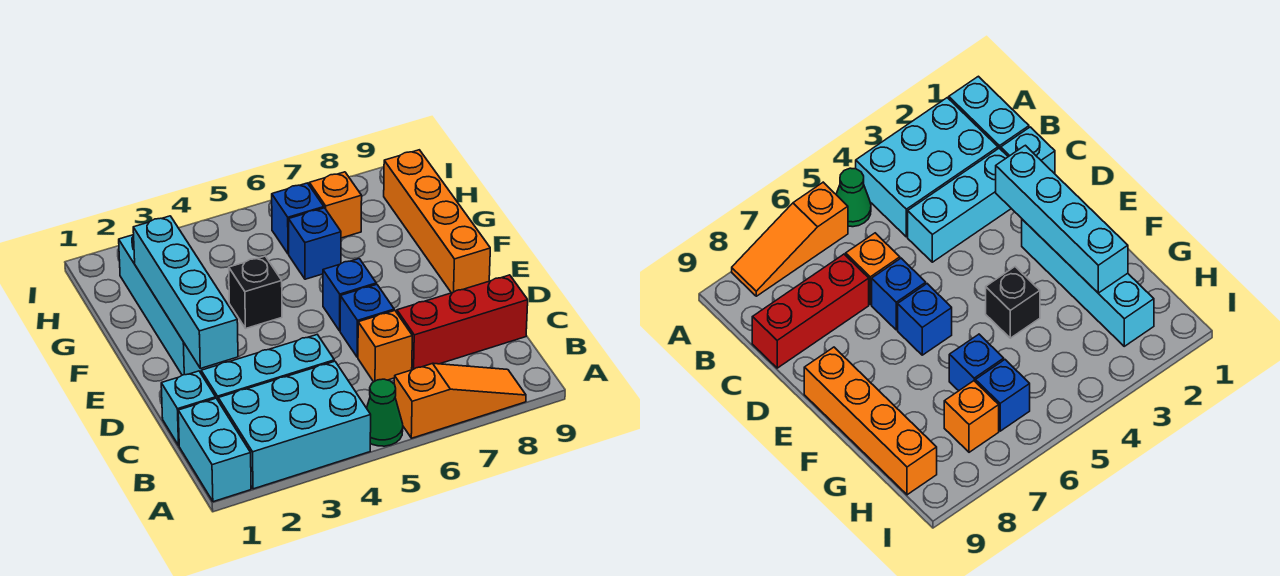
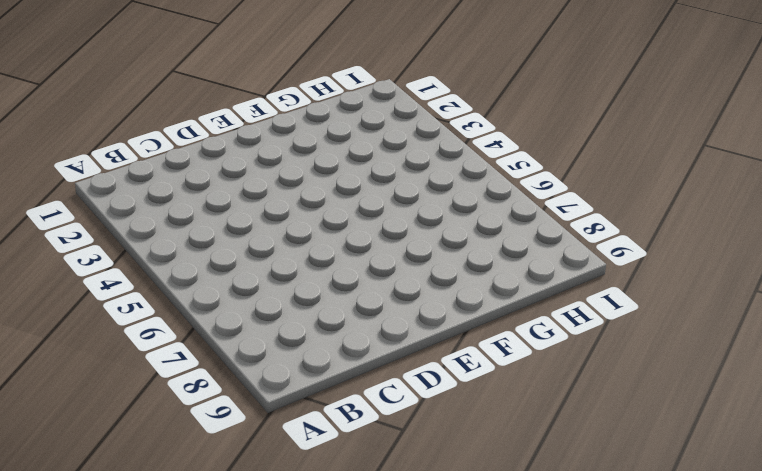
none -> cyan 1x2 brick [178,398,251,502]
none -> cyan 2x3 brick [218,361,371,489]
none -> green 1x1 cone [367,379,403,446]

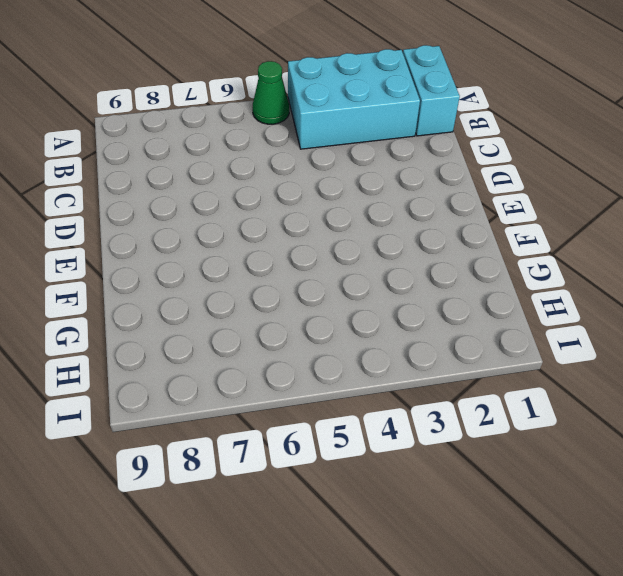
none -> orange 1x3 slope [394,363,526,438]
none -> cyan 1x1 brick [161,371,216,445]
none -> cyan 1x3 brick [201,335,334,400]

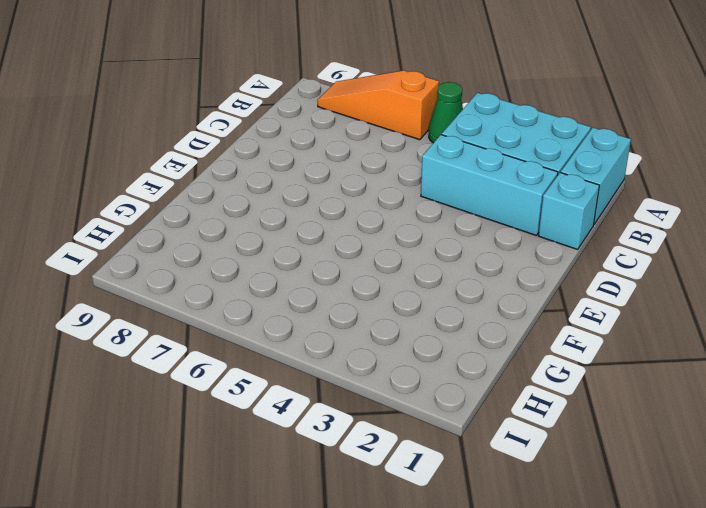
none -> orange 1x1 brick [358,310,412,382]
none -> red 1x3 brick [397,275,528,370]
none -> blue 1x1 brick [340,284,394,357]

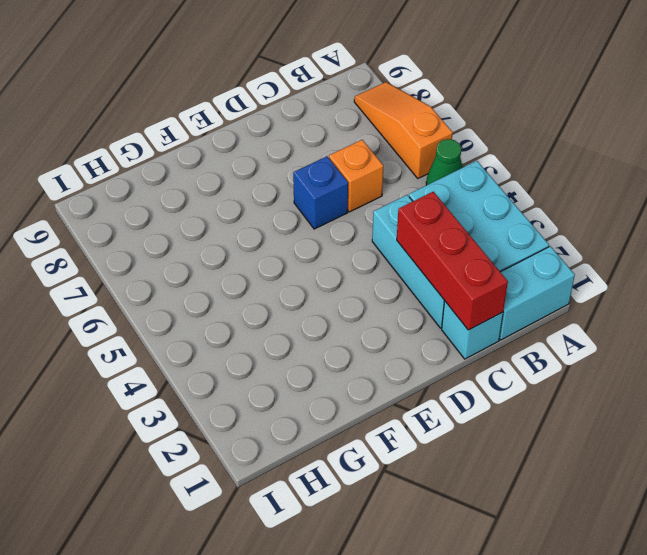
red 1x3 brick [397,192,508,330] -> red 1x3 brick moved to [397,275,528,370]
none -> cyan 1x4 brick [119,235,222,375]
none -> blue 1x1 brick [323,259,376,331]
none -> orange 1x4 brick [384,150,490,293]

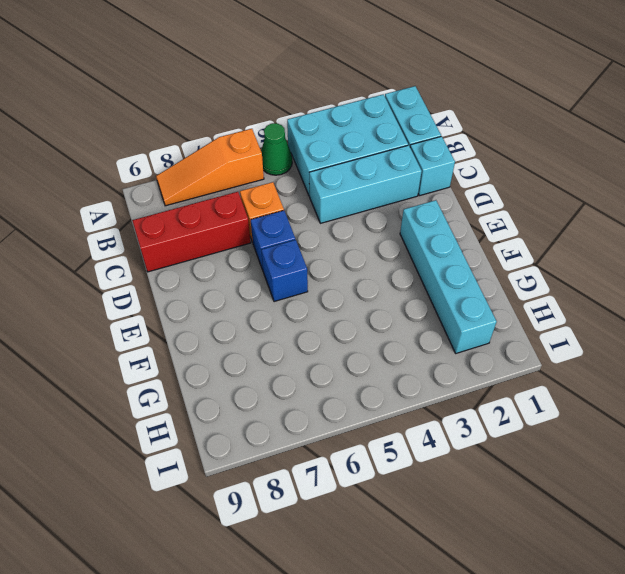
none -> orange 1x4 brick [384,150,490,293]
none -> black 1x1 brick [229,256,282,329]
none -> blue 1x1 brick [289,208,341,279]

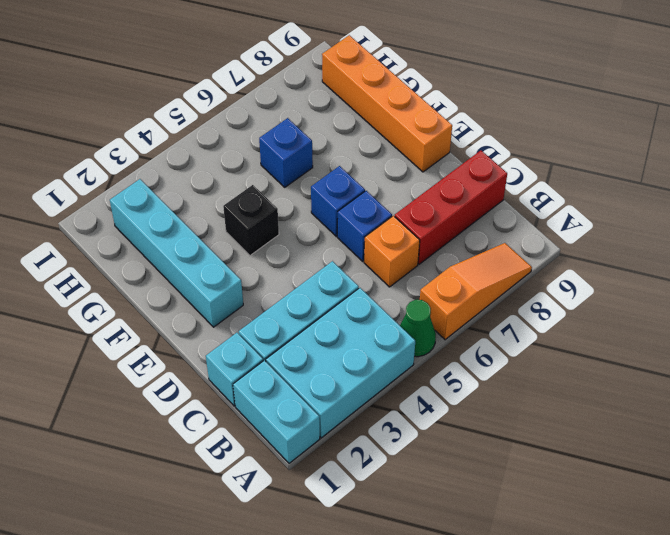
none -> blue 1x1 brick [272,183,324,254]
none -> orange 1x1 brick [309,172,362,238]
none -> cyan 1x4 brick [133,216,238,368]

